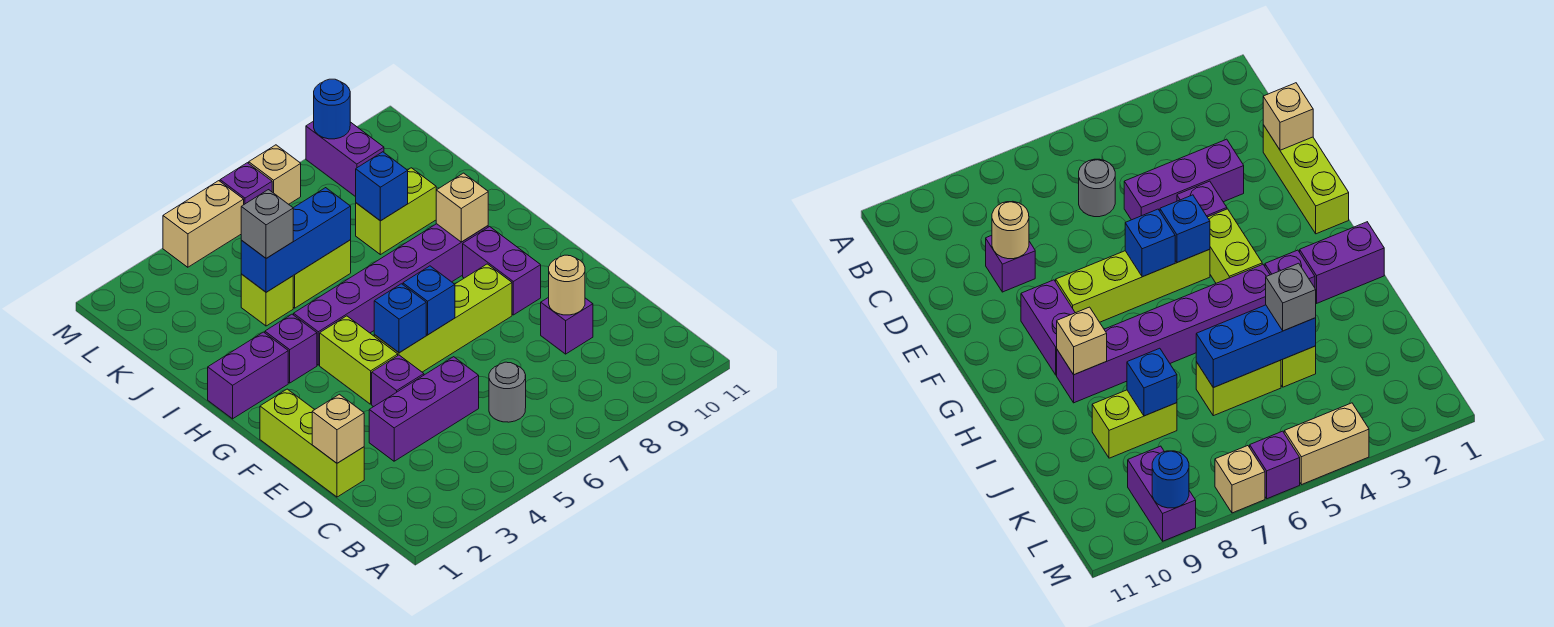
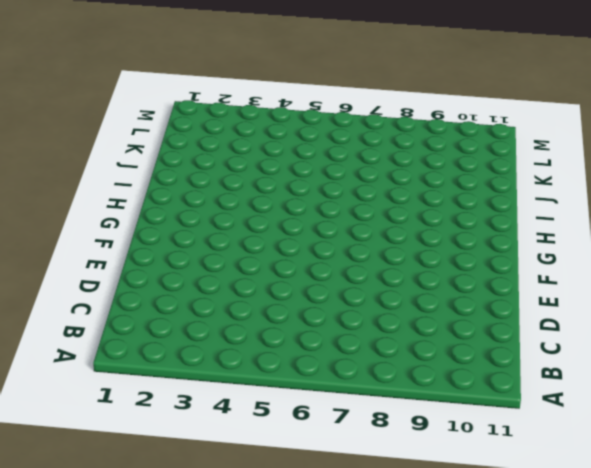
none -> grey 1x1 round brick [489,362,526,422]
none -> lime 1x3 brick [260,389,364,497]
none -> purple 1x3 brick [369,357,479,461]

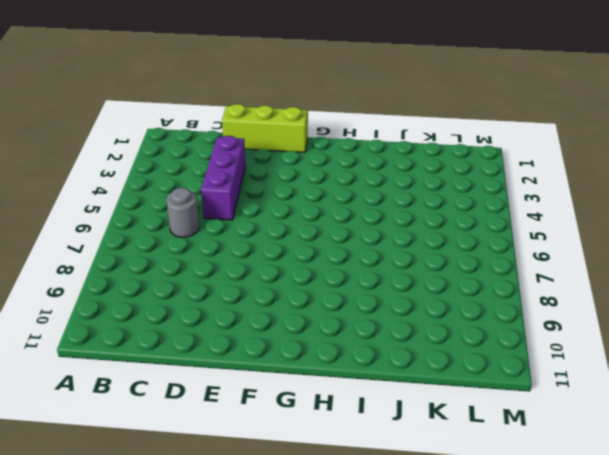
none -> purple 1x1 brick [541,297,593,354]
none -> purple 1x1 brick [372,355,424,407]
none -> lime 1x2 brick [320,316,398,404]

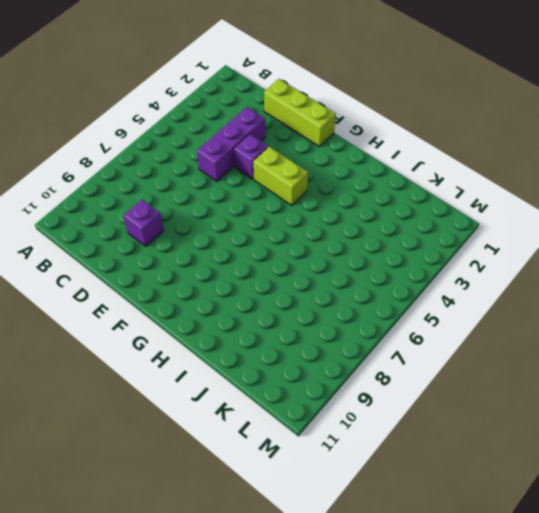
none -> grey 1x1 round brick [489,362,526,422]
none -> lime 1x4 brick [374,264,512,372]
none -> purple 1x2 brick [463,227,541,315]

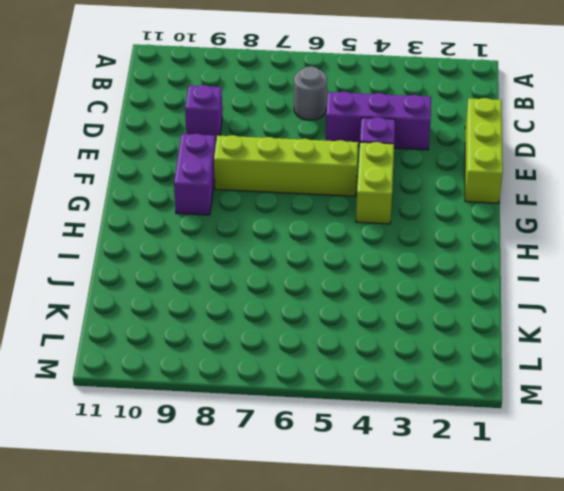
none -> purple 1x2 brick [208,332,288,419]
none -> purple 1x1 brick [265,314,317,383]
none -> purple 1x6 brick [294,224,488,365]

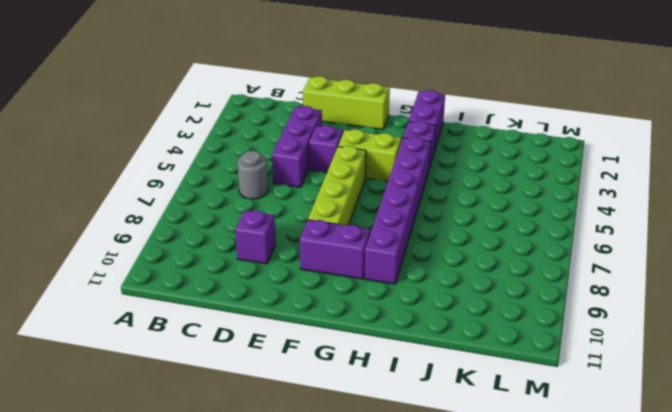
none -> lime 1x1 brick [241,274,293,326]
none -> lime 1x2 brick [293,240,351,308]
none -> lime 1x2 brick [356,168,436,255]

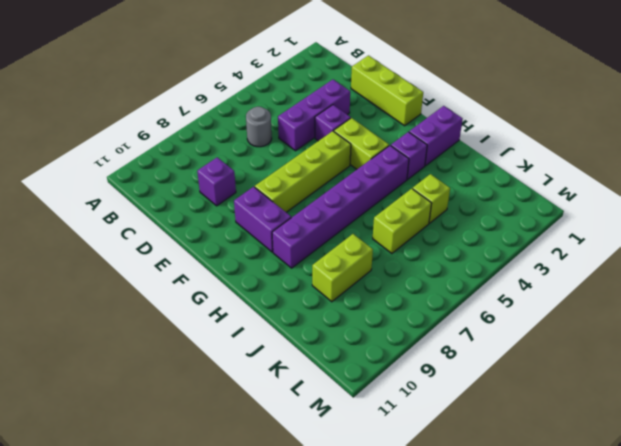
none -> purple 1x2 brick [306,121,384,197]
none -> tan 1x2 brick [163,181,244,267]
none -> purple 1x1 brick [220,163,272,204]

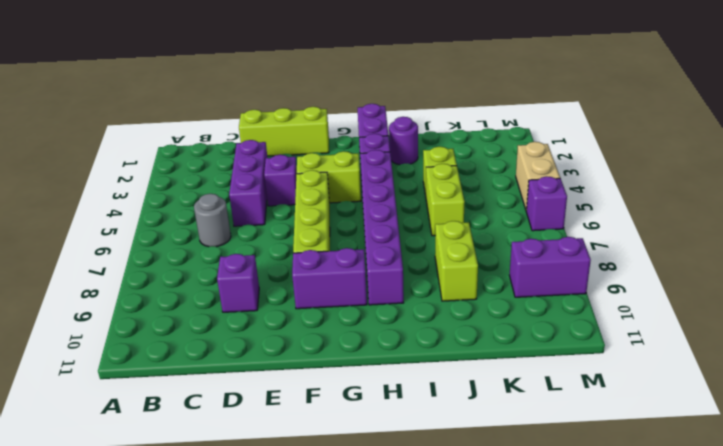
purple 1x1 round brick [389,117,418,165] -> none
none -> tan 1x1 brick [249,145,301,204]
none -> tan 1x1 brick [312,394,364,463]
none -> tan 1x1 round brick [549,255,585,315]

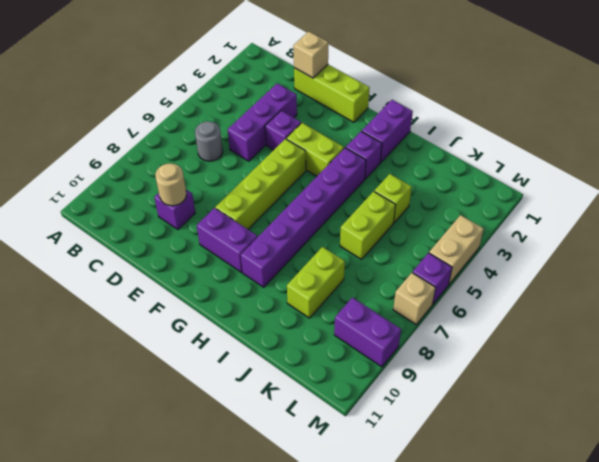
none -> blue 1x1 brick [374,284,426,353]
none -> blue 1x1 brick [403,266,455,335]
none -> tan 1x1 brick [436,173,488,242]

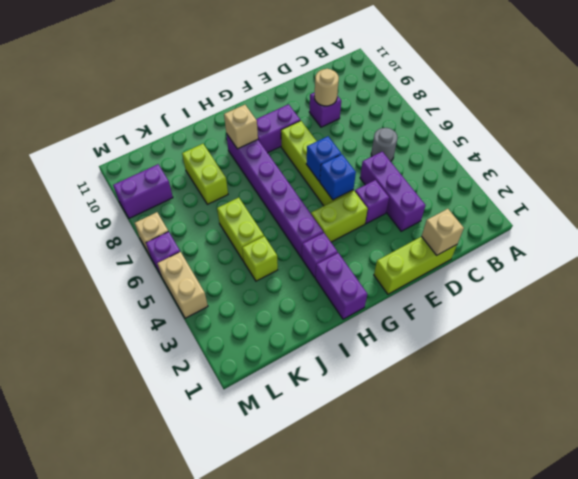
none -> blue 1x3 brick [241,188,351,292]
none -> blue 1x1 brick [356,152,408,221]
none -> blue 1x1 round brick [314,79,350,139]

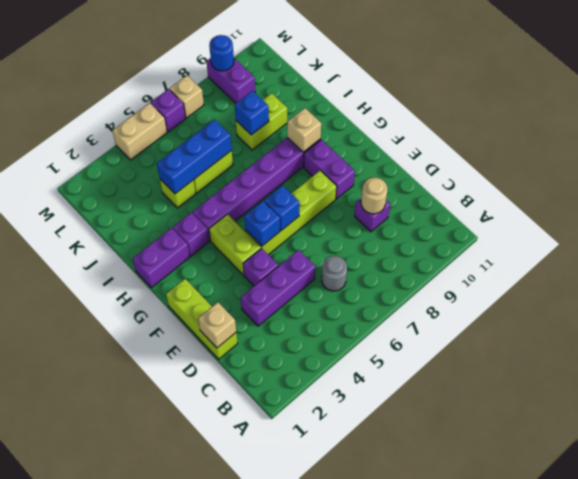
none -> grey 1x1 brick [241,190,293,258]

